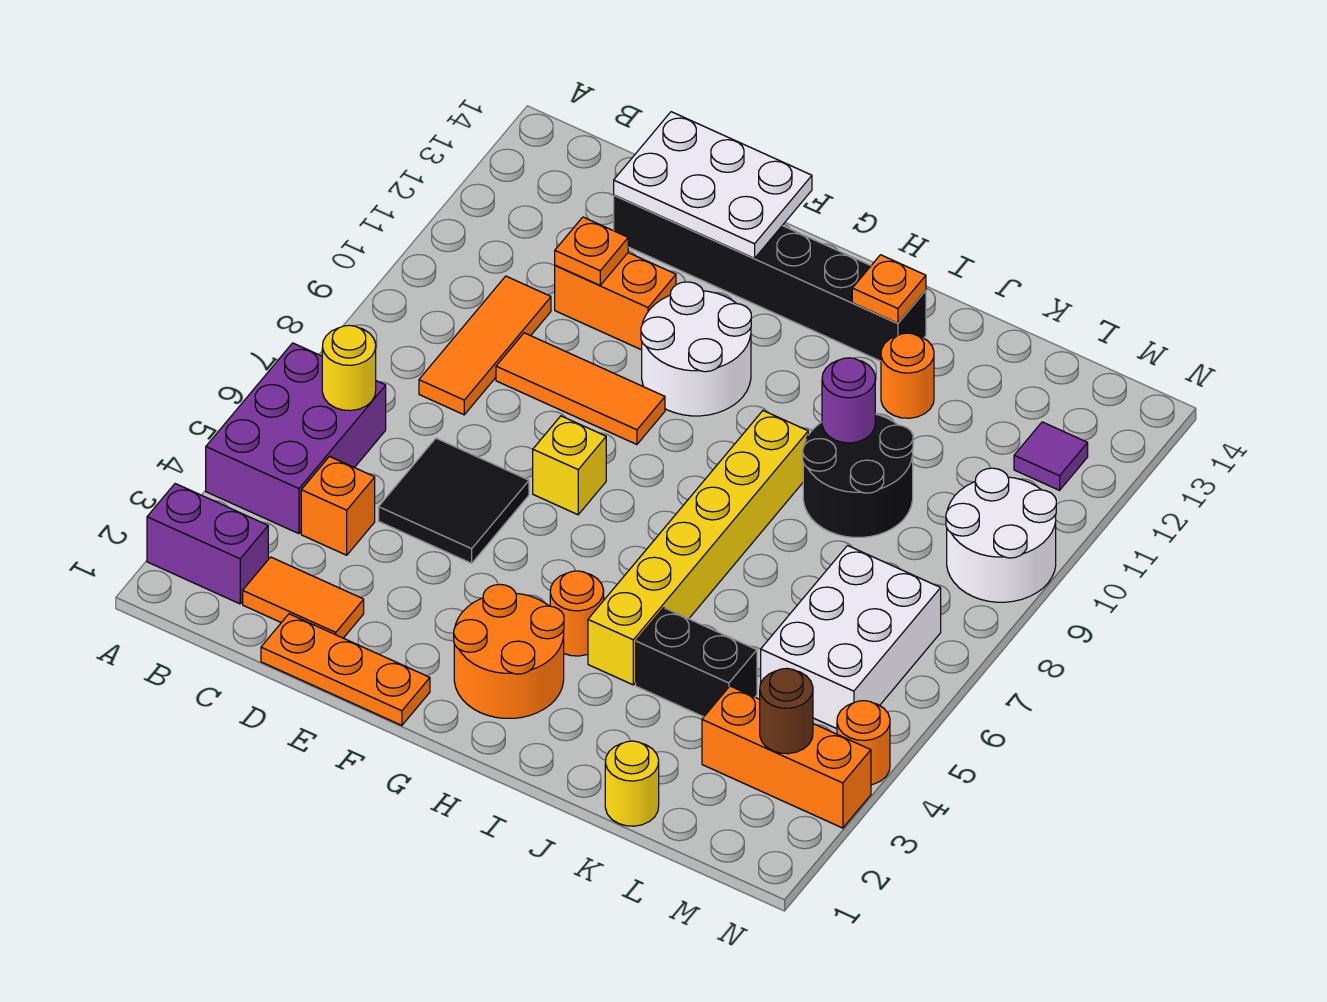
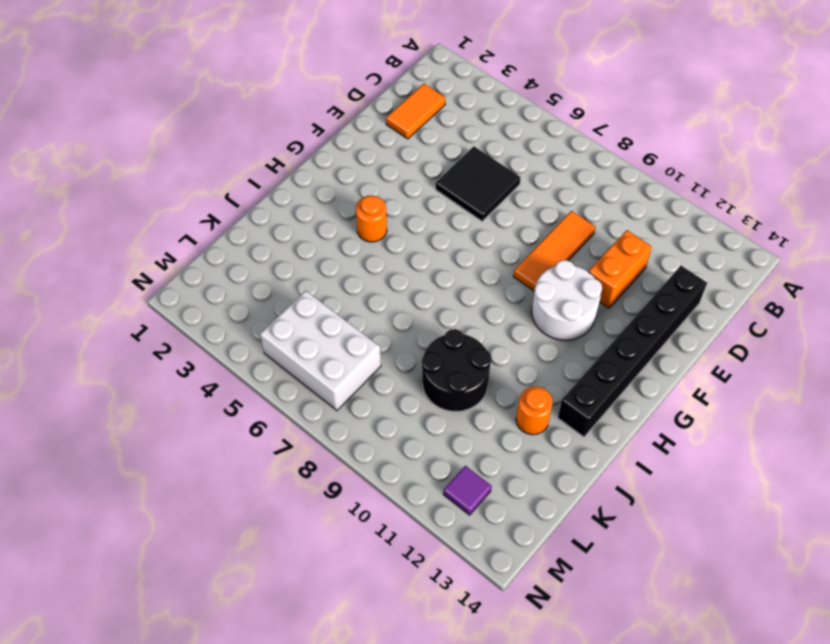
none -> purple 1x2 brick [147,484,268,604]
none -> purple 2x3 brick [206,343,386,534]
none -> orange 1x1 brick [301,456,375,555]
none -> orange 1x3 tile [419,276,551,415]

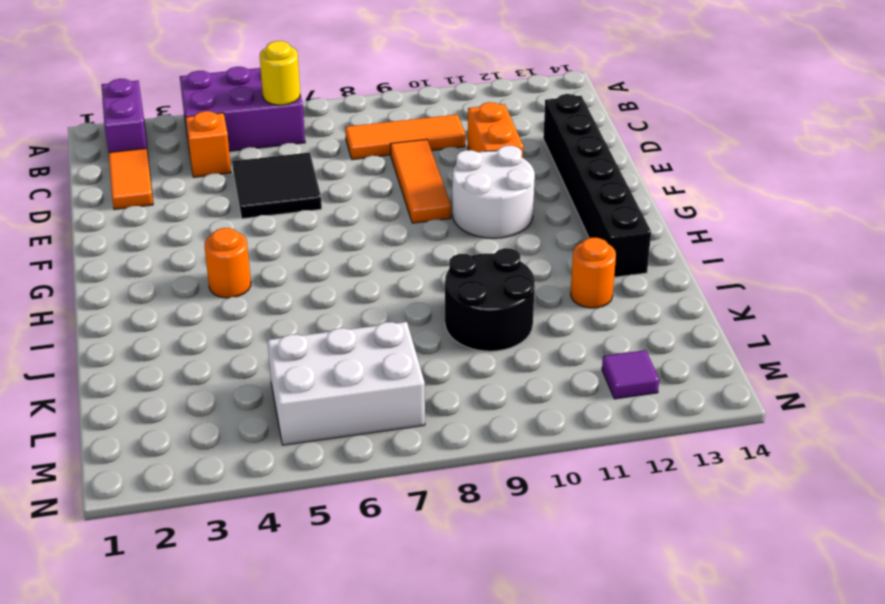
none -> orange 1x3 plate [261,614,430,725]
none -> yellow 1x1 brick [533,416,606,515]
none -> orange 2x2 round brick [454,584,564,718]
none -> yellow 1x6 brick [588,411,808,685]

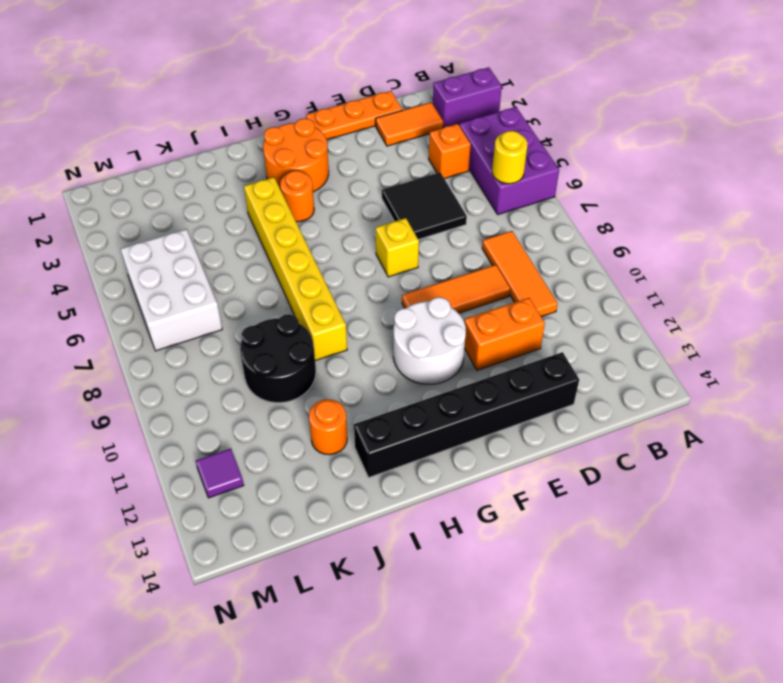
none -> black 1x2 brick [636,608,757,717]
none -> yellow 1x1 round brick [605,741,659,826]
none -> orange 1x3 brick [702,686,871,828]
none -> white 2x2 round brick [946,468,1056,602]

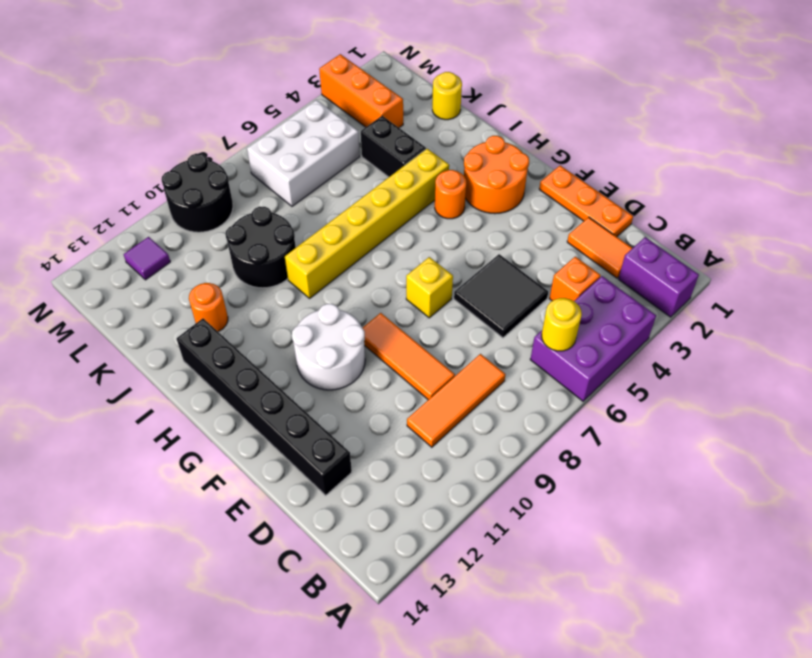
black 2x2 round brick [162,154,233,232] -> white 2x2 round brick [946,468,1056,602]
none -> orange 1x2 brick [555,253,676,350]
none -> orange 1x1 round brick [837,701,890,785]
none -> orange 1x1 plate [555,217,628,285]
none -> white 2x3 plate [614,112,812,258]

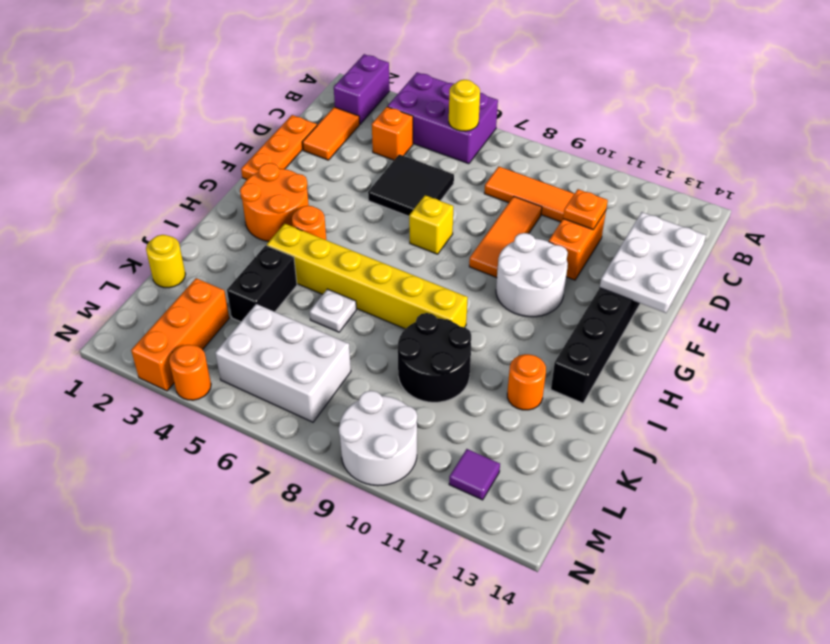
white 1x1 plate [310,289,356,332] -> none
none -> orange 1x1 plate [852,255,926,323]
none -> purple 1x1 round brick [822,358,875,443]
none -> brown 1x1 round brick [760,668,813,754]

